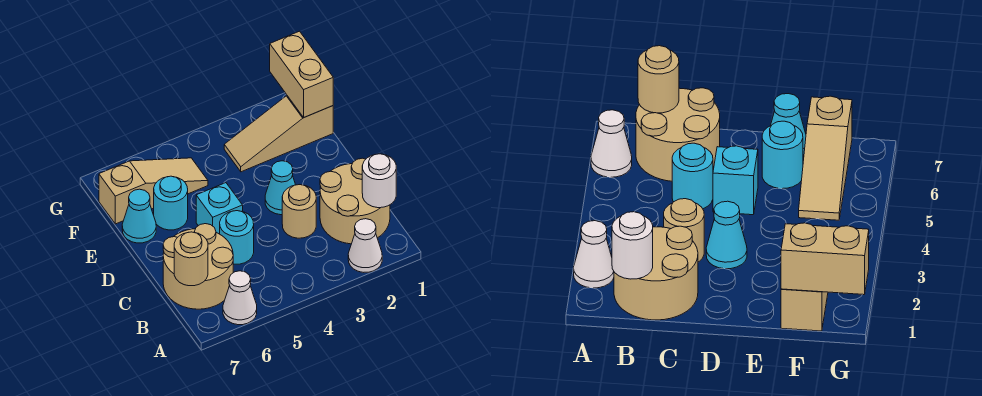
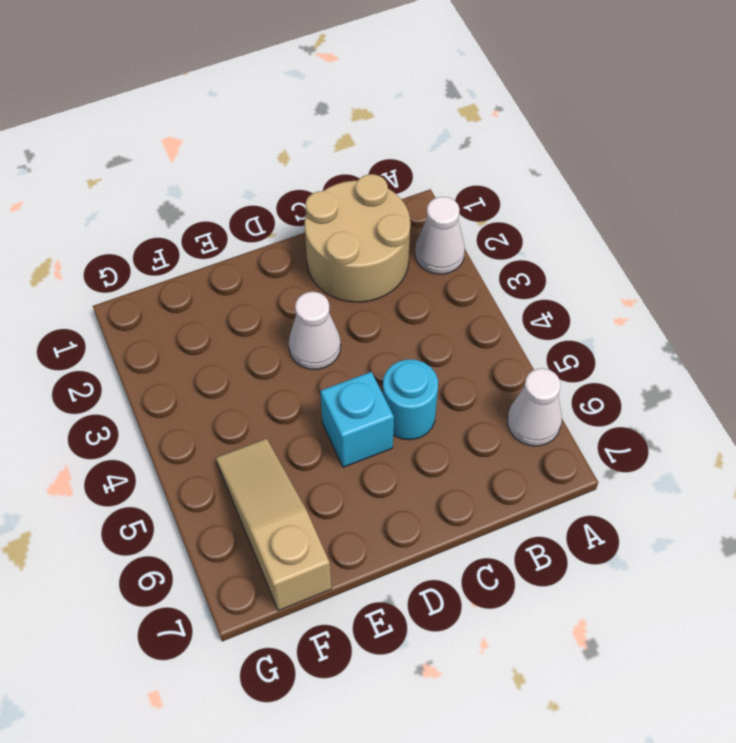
white 1x1 cone [289,292,341,369] -> cyan 1x1 cone [265,161,295,215]
none -> tan 2x2 round brick [163,224,233,309]
none -> tan 1x1 round brick [282,185,316,238]
none -> cyan 1x1 round brick [154,176,188,230]

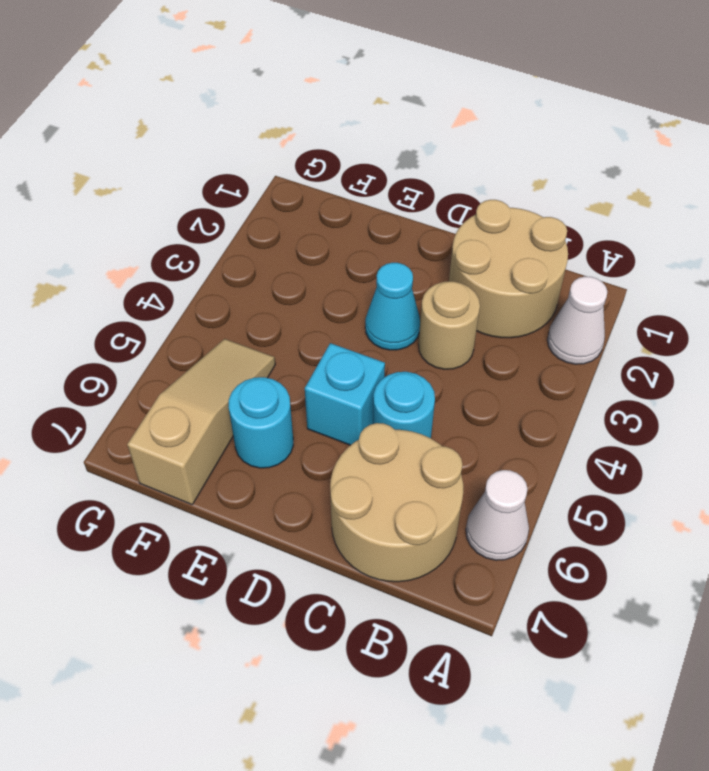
none -> cyan 1x1 cone [122,189,156,243]
none -> tan 1x3 slope [224,96,333,172]
none -> white 1x1 round brick [362,154,396,208]

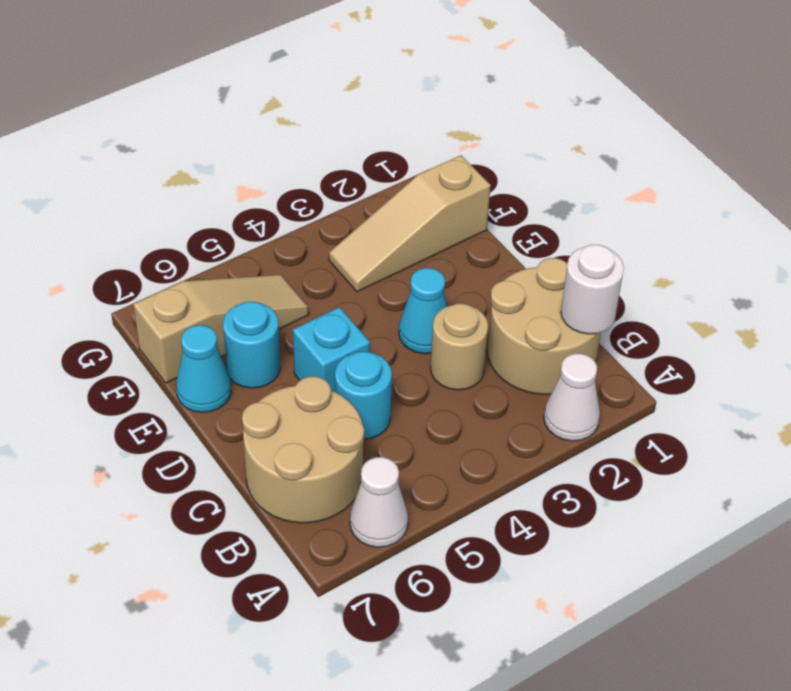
none -> tan 1x1 round brick [174,232,208,286]
none -> tan 1x2 brick [270,31,333,117]

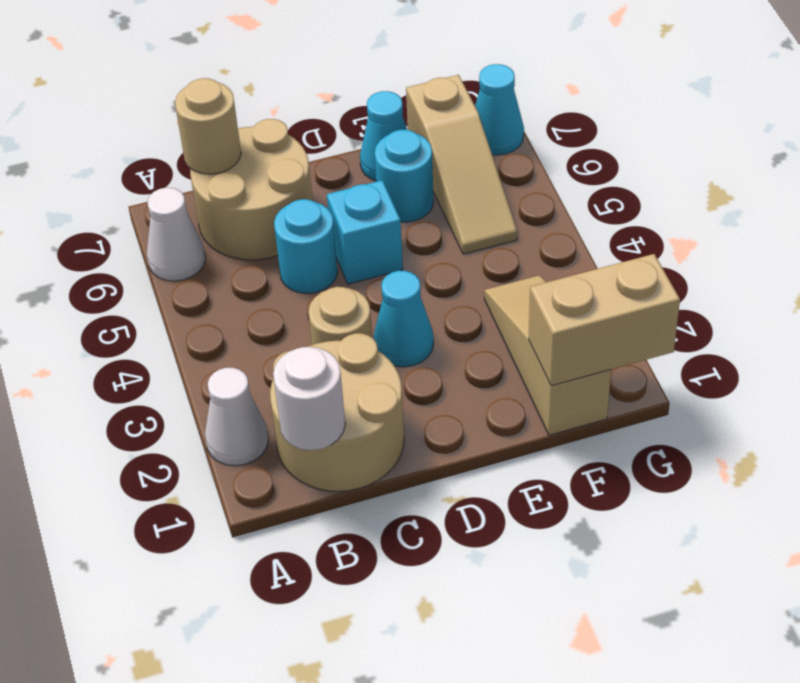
cyan 1x1 cone [475,64,524,155] -> none

